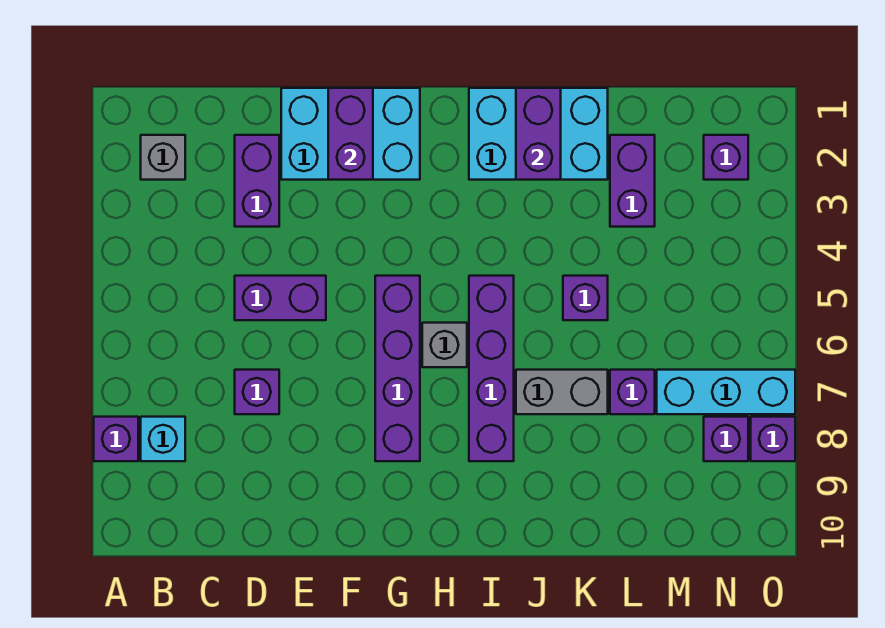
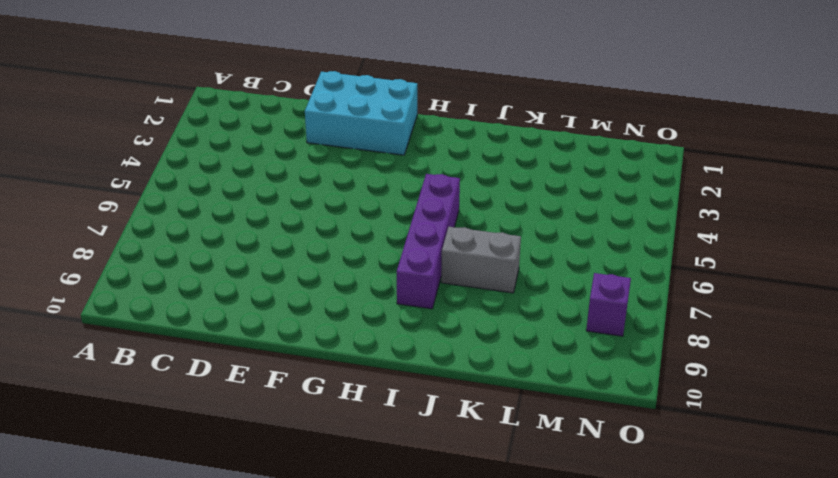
none -> purple 1x1 brick [94,417,138,461]
none -> grey 1x1 brick [141,135,185,180]
none -> cyan 1x1 brick [141,417,185,461]

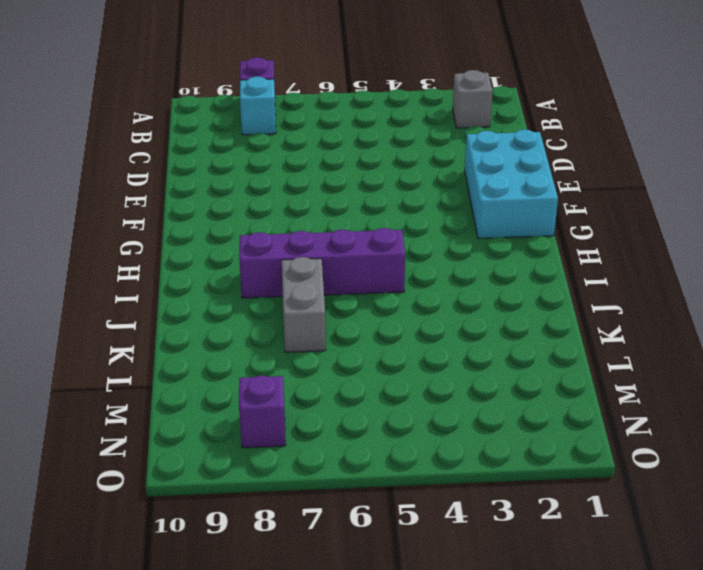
none -> purple 1x2 brick [235,135,279,227]
none -> purple 1x2 brick [235,276,326,320]
none -> purple 1x1 brick [235,370,279,414]

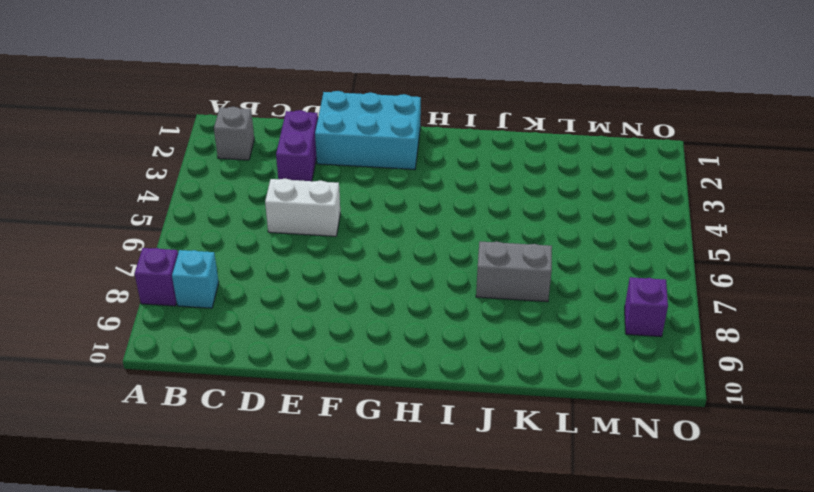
white 1x2 brick [265,179,340,236] -> purple 1x2 brick [235,276,326,320]
none -> purple 1x1 brick [235,370,279,414]
none -> purple 1x4 brick [375,276,420,461]
none -> grey 1x1 brick [422,323,467,367]

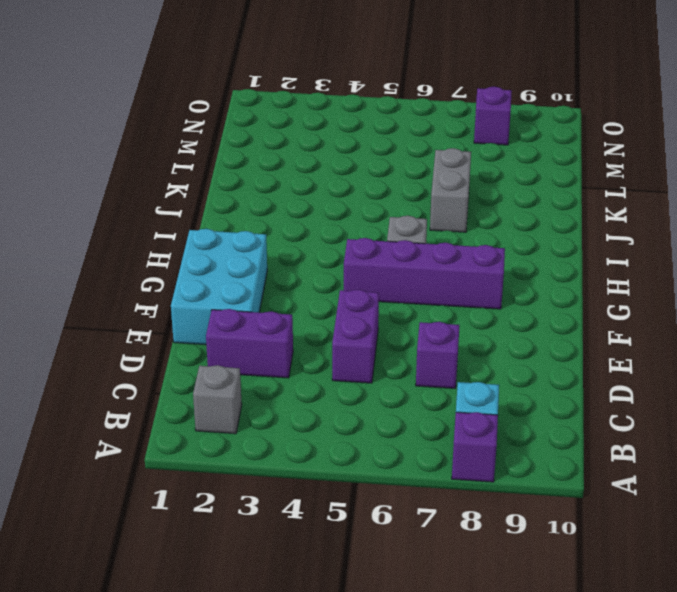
none -> cyan 2x3 brick [469,88,608,180]
none -> purple 1x4 brick [469,276,514,461]
none -> purple 1x1 brick [563,276,608,320]

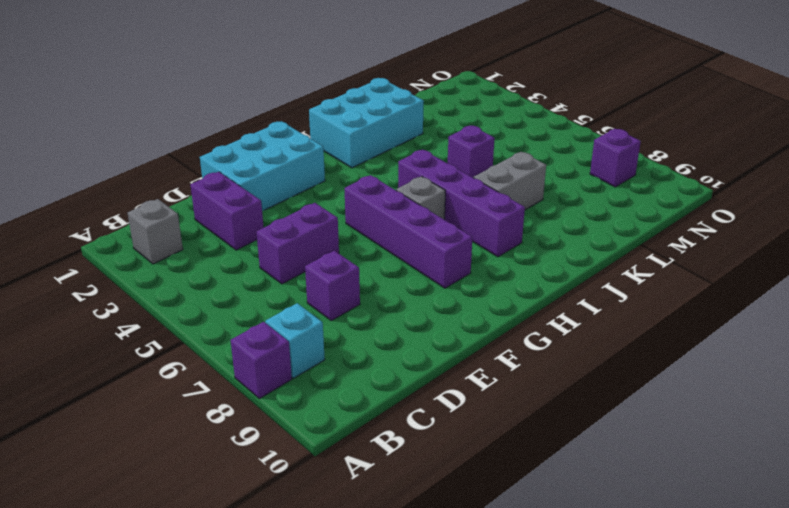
none -> purple 1x2 brick [610,135,655,227]
none -> purple 1x1 brick [610,370,655,414]
none -> cyan 1x3 brick [657,370,795,414]

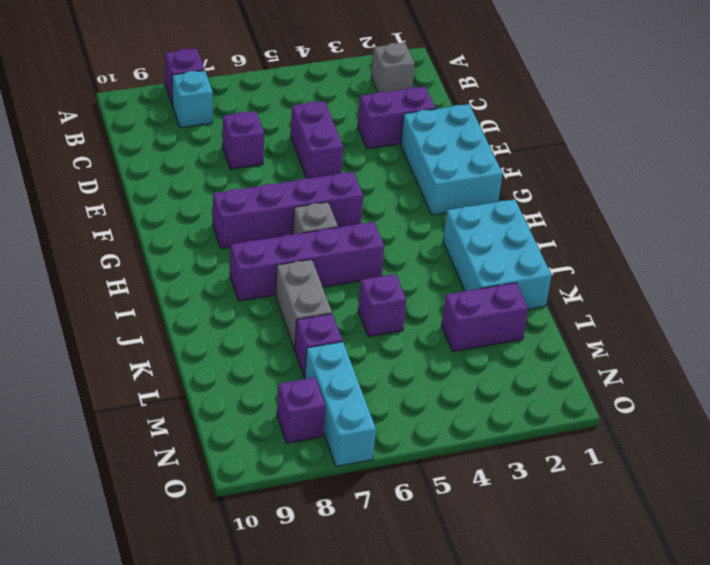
none -> purple 1x1 brick [704,135,748,180]
none -> purple 1x1 brick [751,417,795,461]
none -> purple 1x2 brick [328,88,373,180]

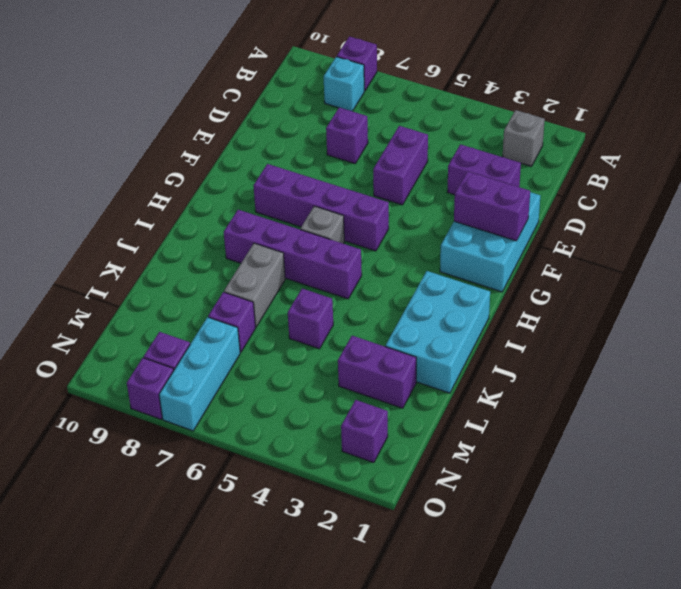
none -> purple 1x2 brick [516,88,561,180]

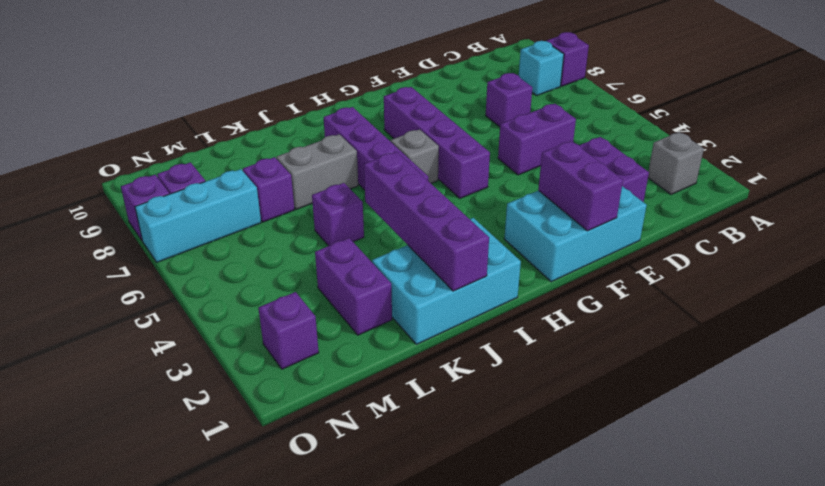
purple 1x4 brick [364,152,489,291] -> purple 1x2 brick [516,88,561,180]

